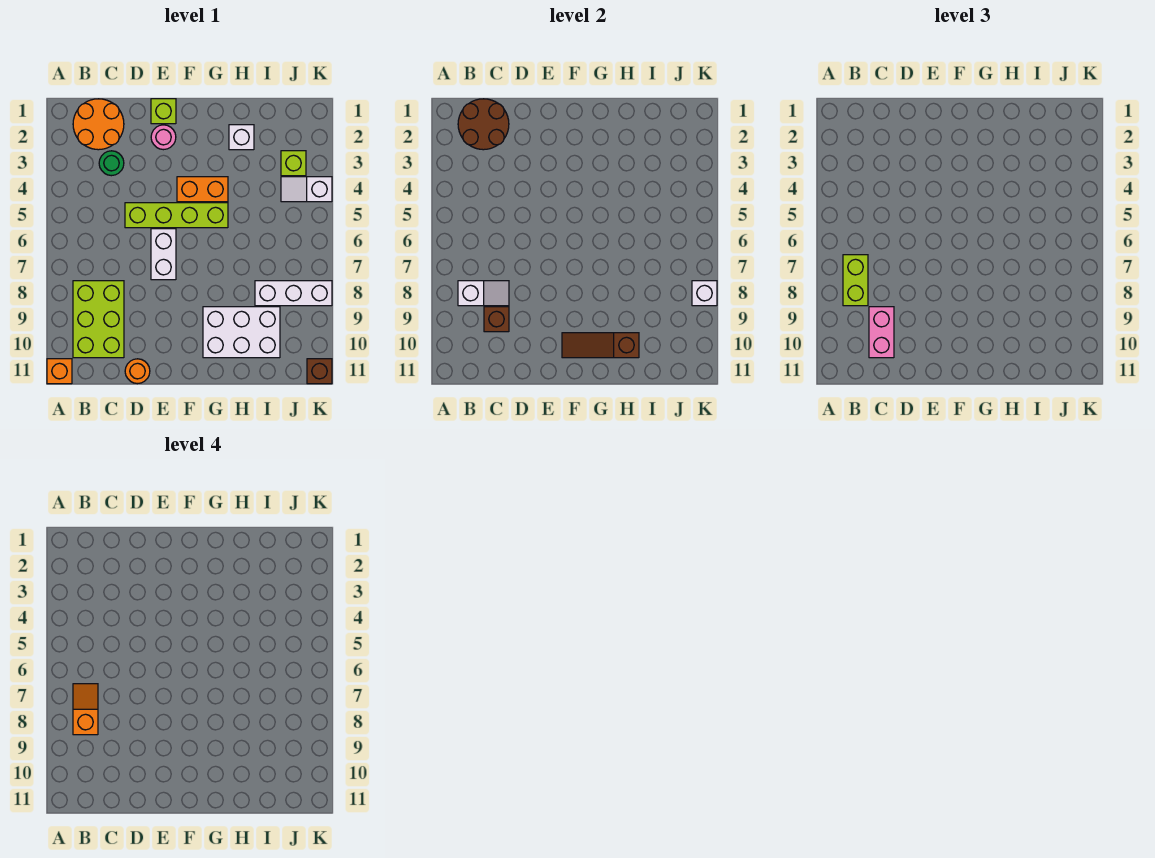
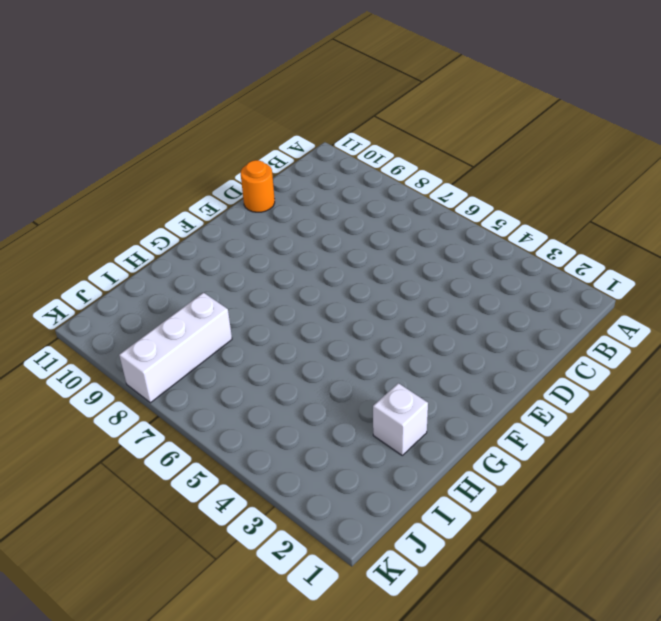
none -> orange 1x1 brick [47,359,72,384]
none -> orange 2x2 round brick [73,99,124,150]
none -> lime 2x3 brick [73,281,124,358]

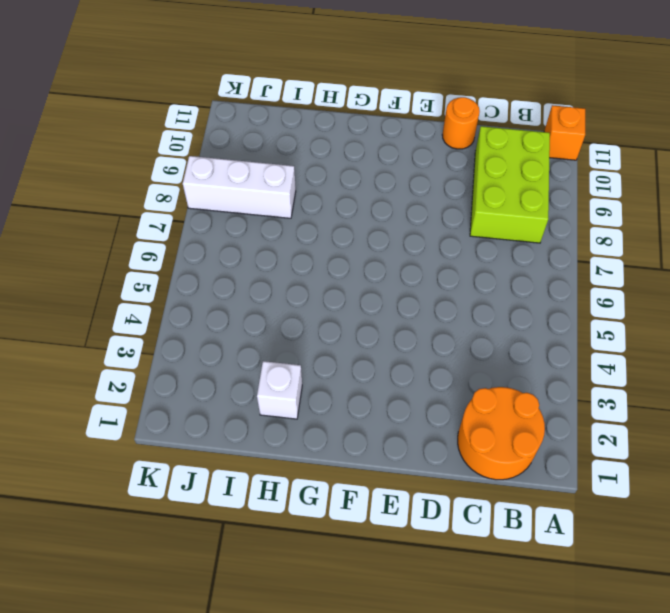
none -> green 1x1 round brick [99,151,124,176]
none -> lime 1x4 brick [125,203,228,228]
none -> lime 1x1 brick [151,99,176,124]

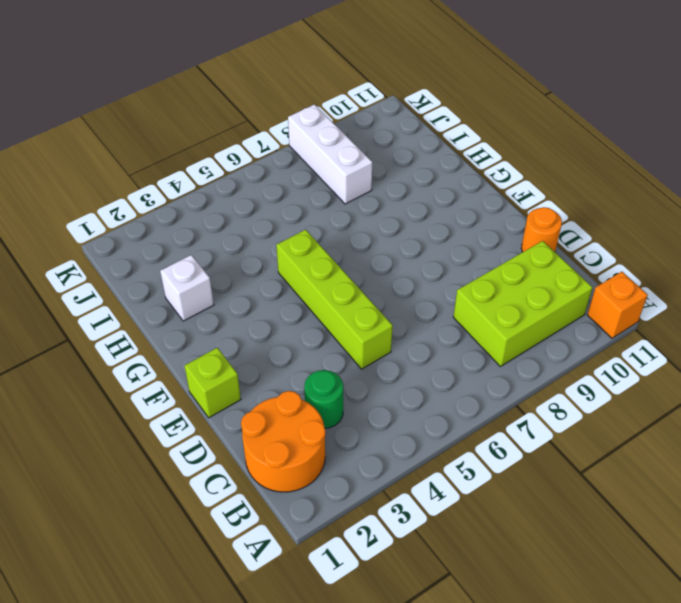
none -> pink 1x1 round brick [151,125,176,150]
none -> white 1x2 brick [151,229,176,280]
none -> orange 1x2 brick [177,177,228,202]

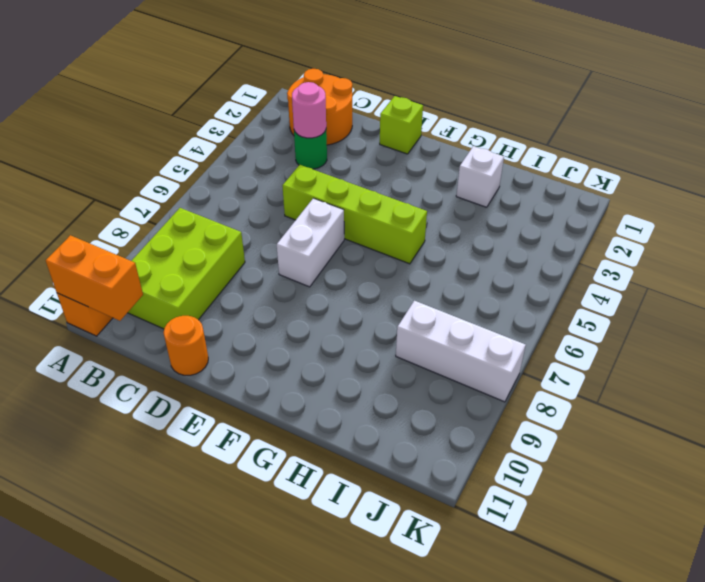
orange 1x2 brick [46,235,143,321] -> orange 1x2 brick moved to [177,177,228,202]
pink 1x1 round brick [292,82,326,138] -> pink 1x1 round brick moved to [151,125,176,150]
none -> white 2x3 brick [203,307,280,358]
none -> lime 1x1 brick [281,151,306,176]
none -> white 1x2 slope [281,177,332,202]

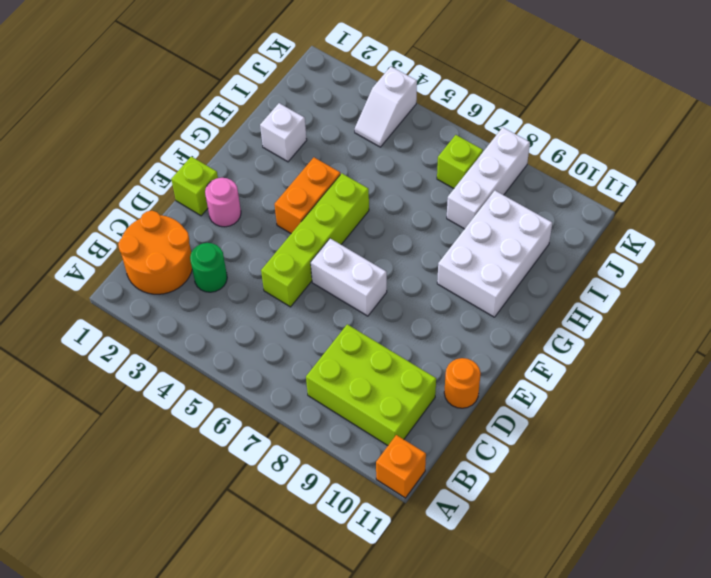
lime 1x1 brick [437,135,483,188] -> lime 1x1 brick moved to [281,151,306,176]
none -> brown 1x1 brick [307,359,332,384]
none -> brown 2x2 round brick [458,99,509,150]
none -> white 1x2 slope [458,281,509,306]

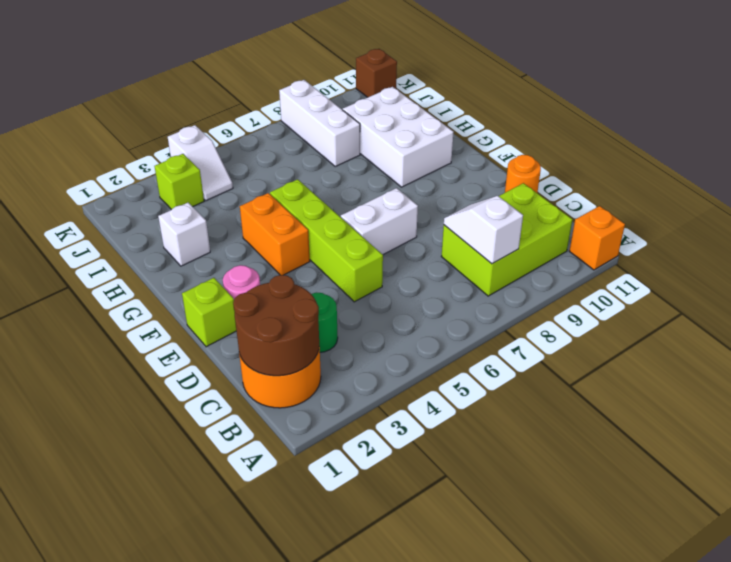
none -> brown 1x1 brick [484,307,509,332]
none -> brown 1x3 slope [562,333,639,358]
none -> white 1x1 brick [692,281,717,306]

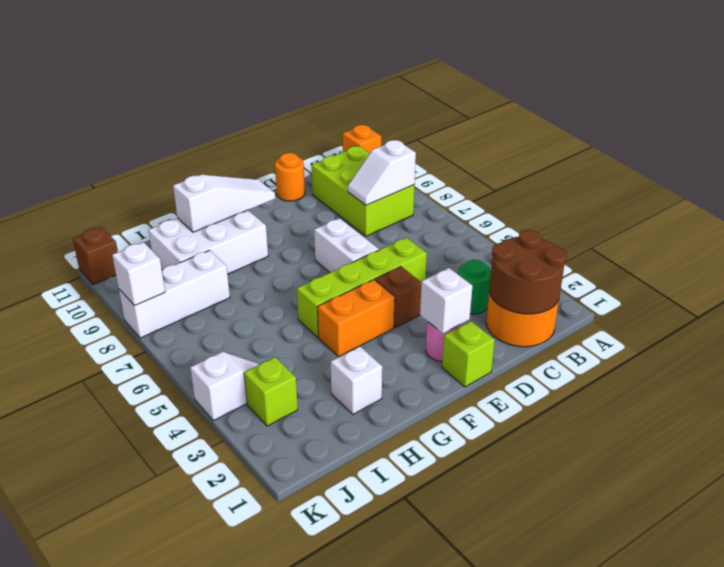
white 1x1 brick [420,268,472,333] -> none
brown 1x1 brick [375,267,422,328] -> brown 1x1 brick moved to [484,307,509,332]
white 1x3 slope [173,175,275,232] -> brown 1x3 slope [562,333,639,358]
none -> lime 1x2 brick [843,255,868,306]
none -> pink 1x2 brick [869,307,894,358]
none -> orange 1x2 slope [73,684,98,735]

